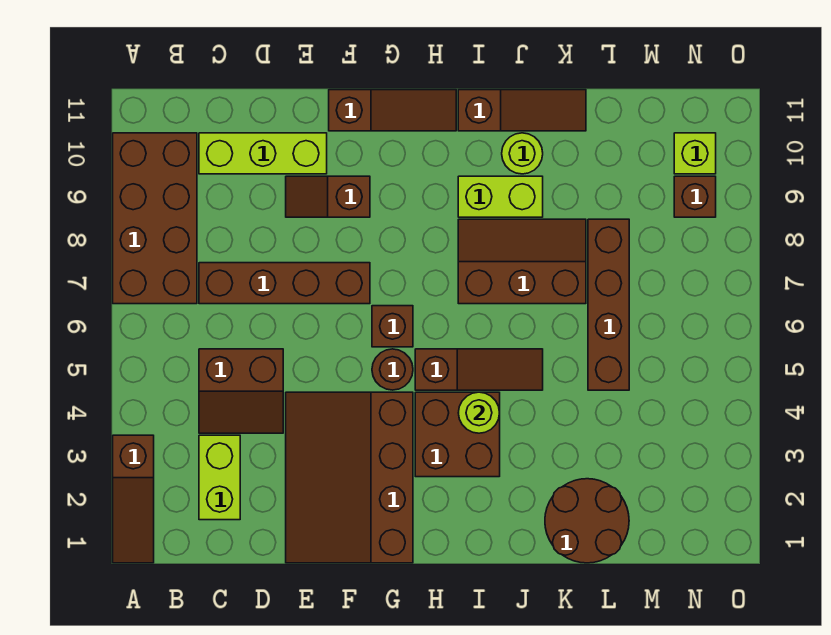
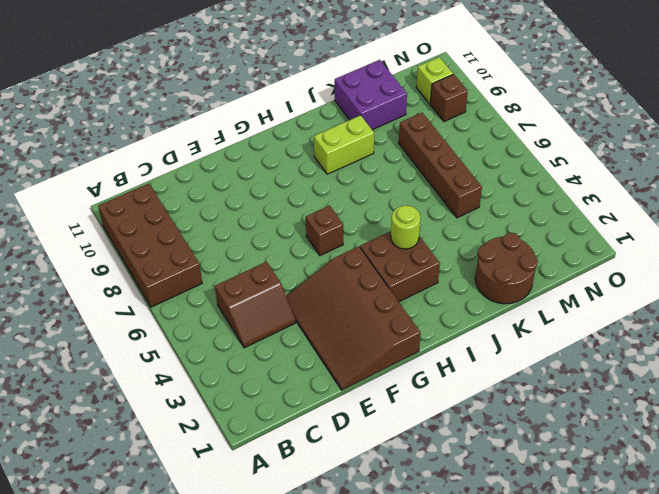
purple 2x2 brick [335,60,407,130] -> brown 1x3 slope [458,90,586,131]
none -> brown 1x3 slope [113,435,154,563]
none -> lime 1x2 brick [199,435,240,520]
none -> brown 1x4 brick [199,263,370,304]

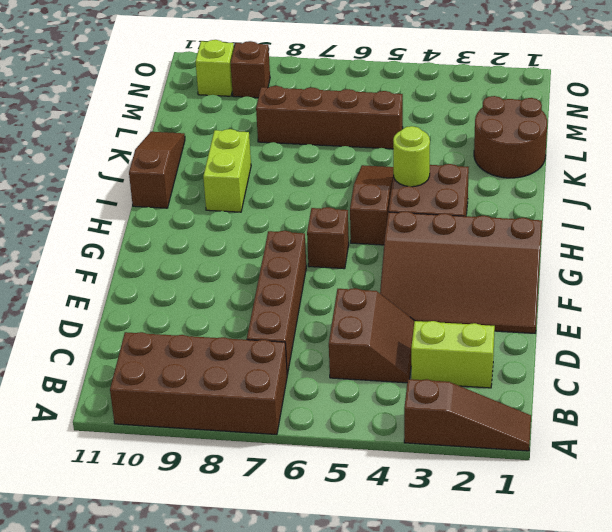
none -> lime 1x3 brick [199,133,327,174]
none -> brown 1x2 slope [286,176,370,217]
none -> brown 1x3 slope [329,90,456,131]

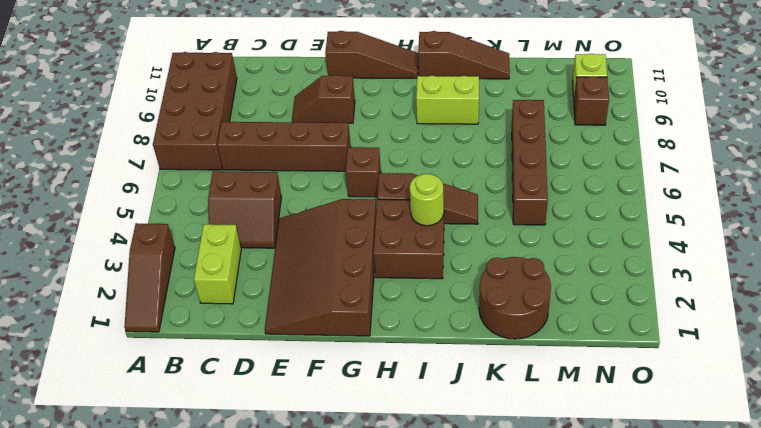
none -> lime 1x3 brick [199,133,327,174]
none -> brown 1x1 round brick [372,349,413,390]
none -> brown 2x3 slope [458,219,586,304]

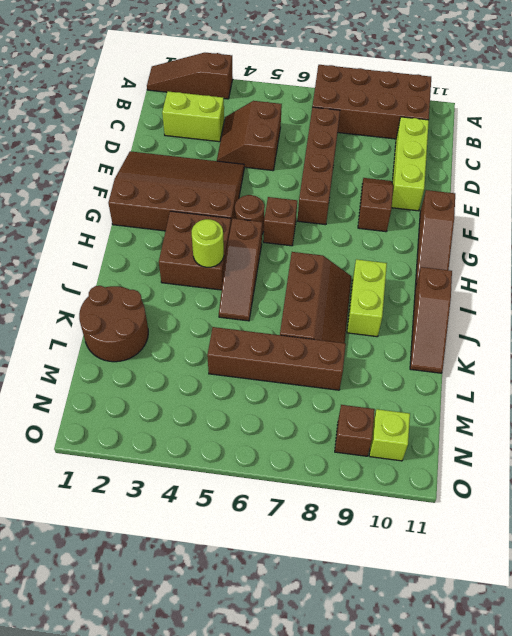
none -> lime 1x1 round brick [502,133,543,174]

